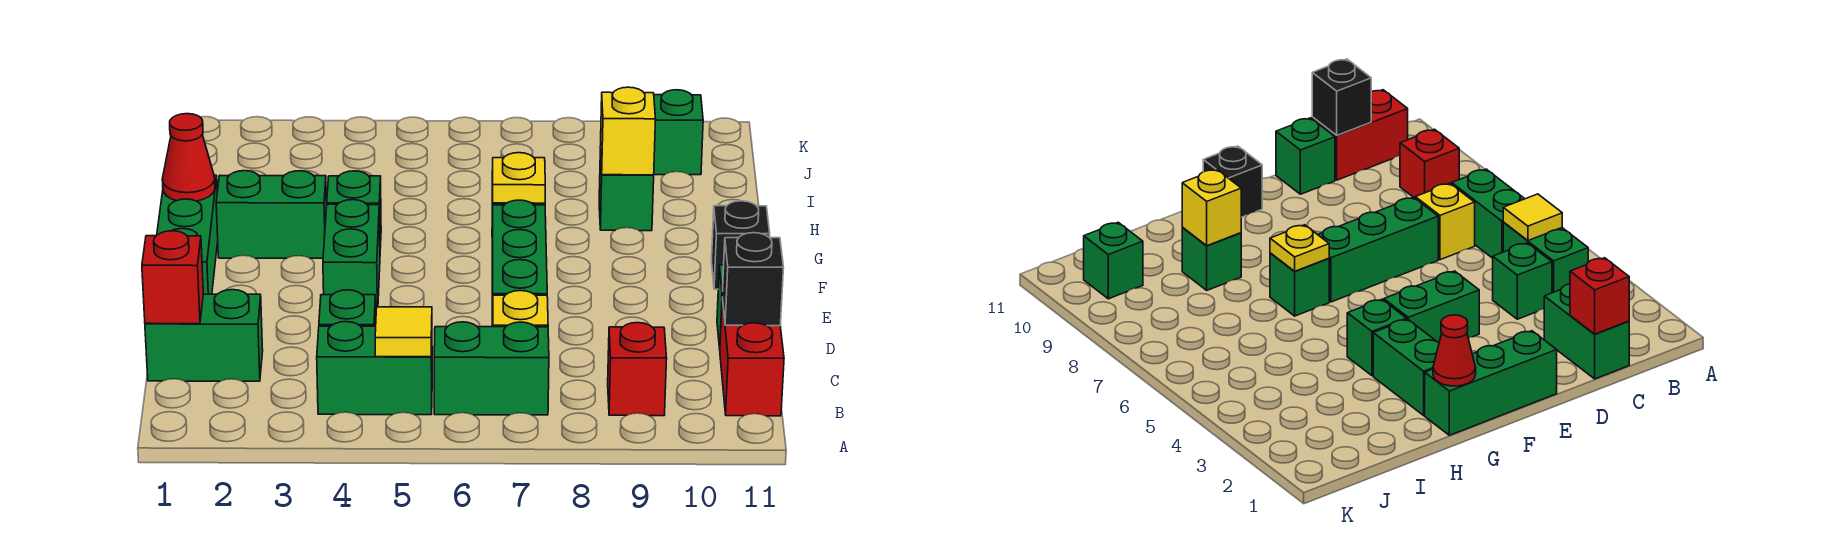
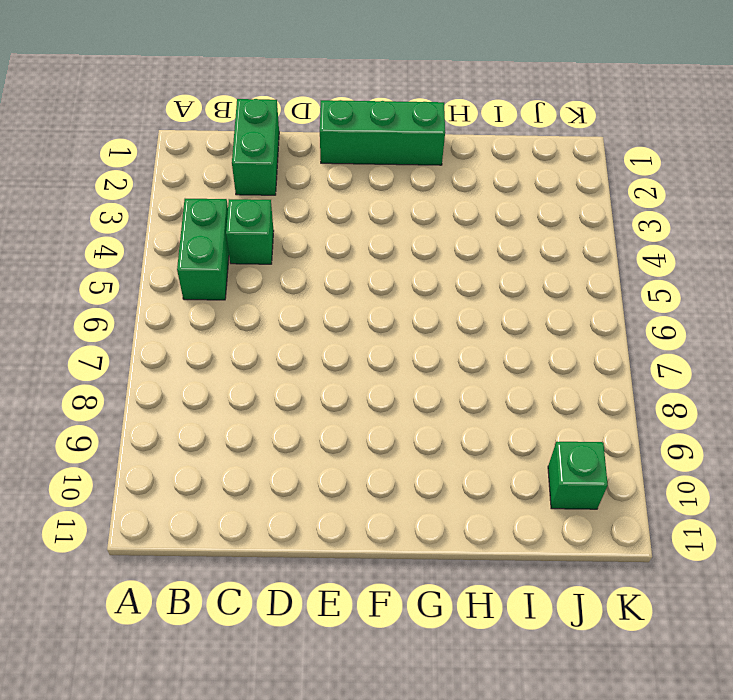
none -> green 1x2 brick [434,322,549,415]
none -> red 1x1 brick [608,323,667,416]
none -> red 1x2 brick [720,297,784,416]

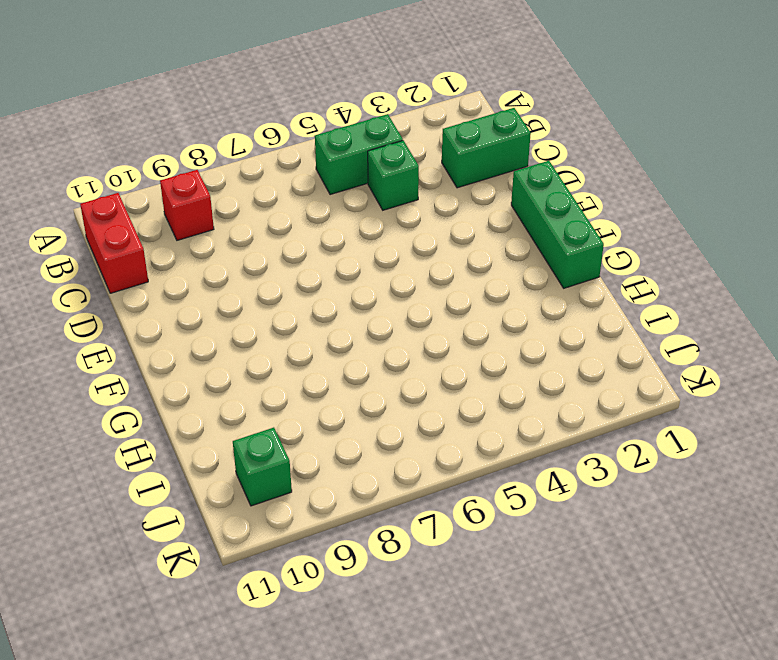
none -> green 1x2 brick [434,322,549,415]
none -> yellow 1x1 brick [493,291,548,327]
none -> green 1x3 brick [492,200,547,326]

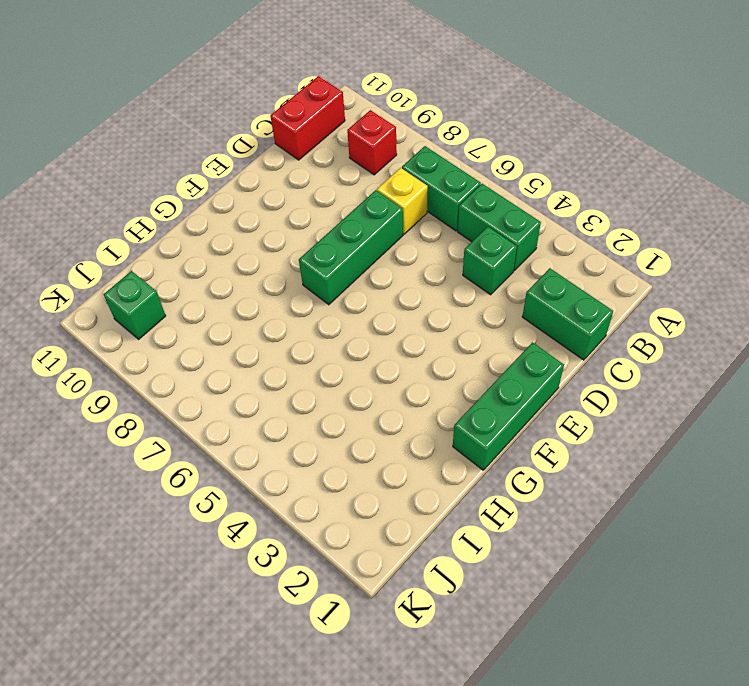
none -> green 1x1 brick [1276,118,1335,194]
none -> green 1x2 brick [323,200,380,308]
none -> black 1x1 brick [712,201,770,289]

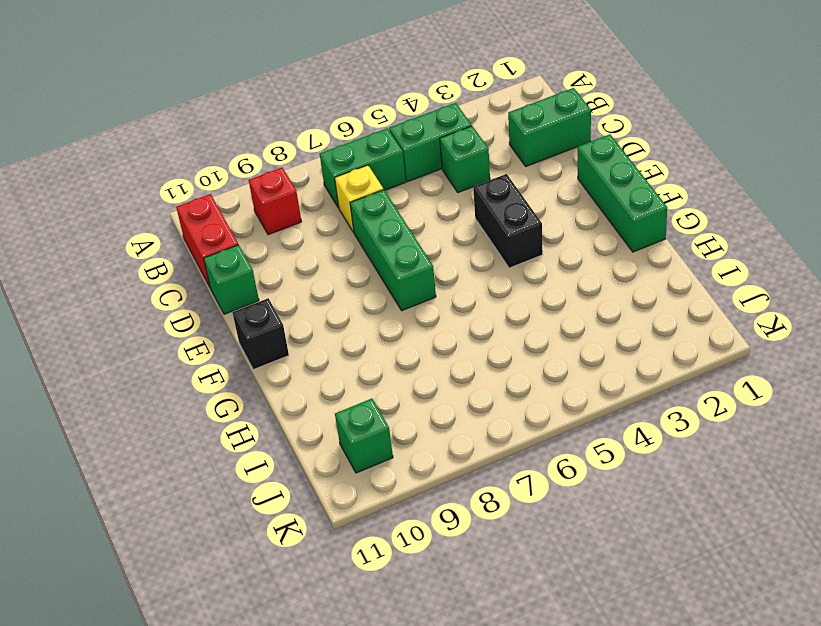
black 1x2 brick [473,174,543,268] -> green 1x2 brick [323,200,380,308]
none -> green 1x2 brick [216,171,327,258]
none -> green 1x1 brick [327,171,381,248]
none -> green 1x1 brick [1270,253,1329,316]

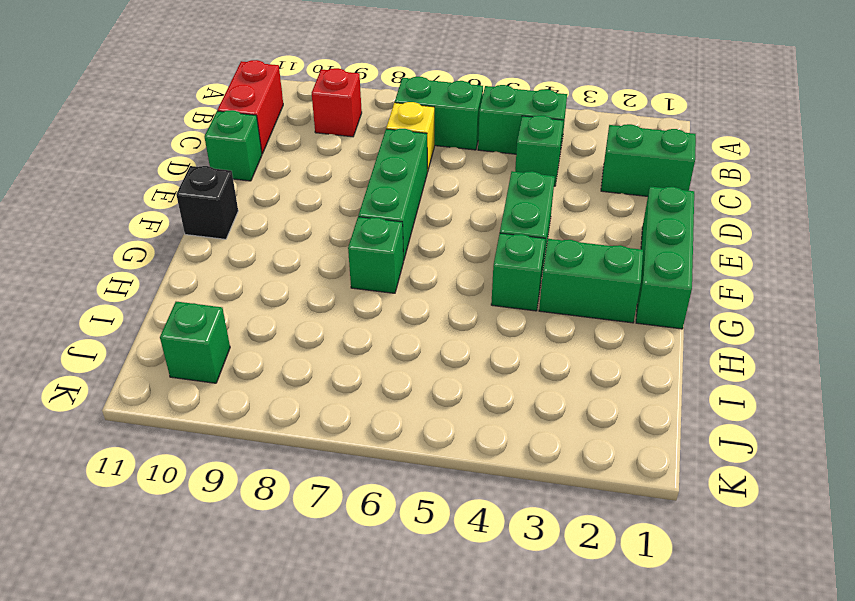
none -> green 1x1 brick [599,151,654,231]
none -> yellow 1x1 tile [375,307,432,357]
none -> red 1x1 brick [142,231,203,324]

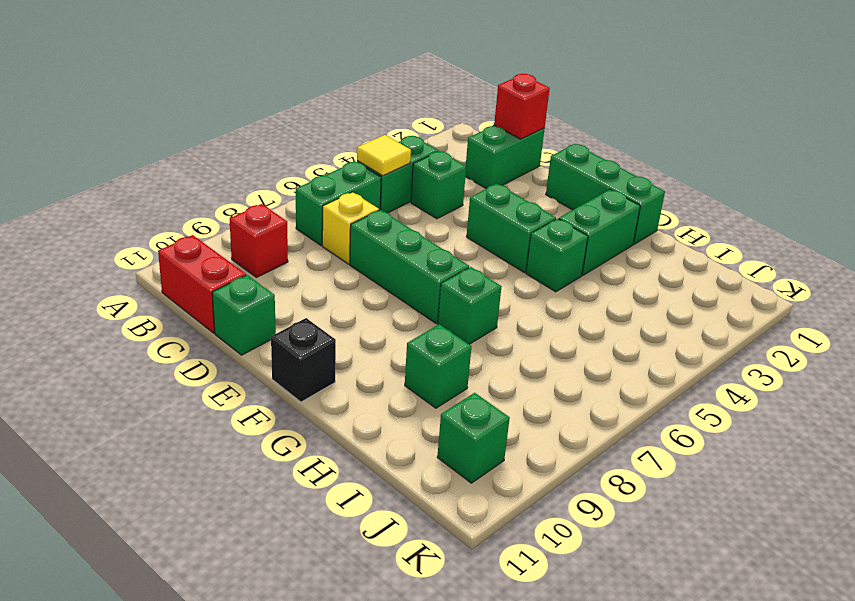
none -> black 1x1 brick [722,233,784,326]
none -> red 1x1 cone [162,114,215,201]
none -> yellow 1x1 plate [492,153,545,203]

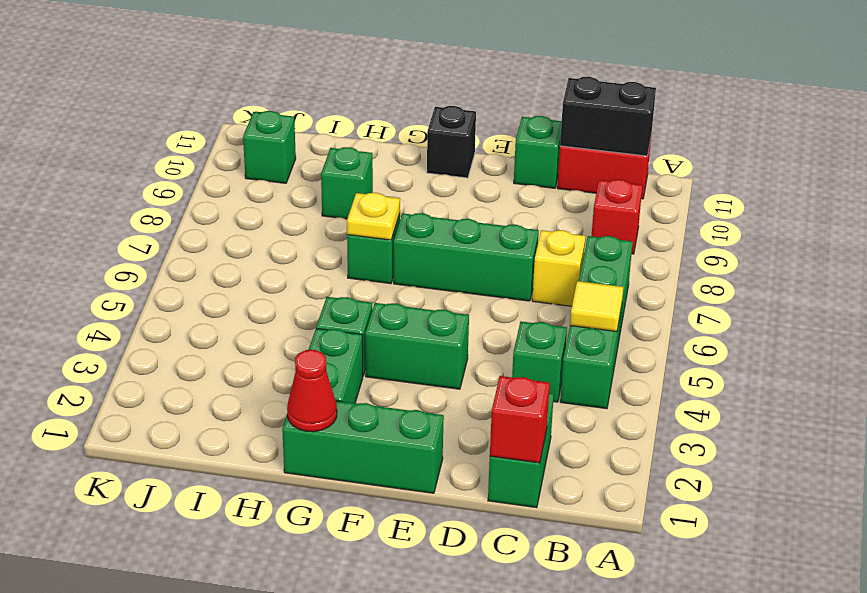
black 1x2 brick [560,77,656,156] -> black 1x1 brick [722,233,784,326]
none -> yellow 1x1 brick [600,87,656,175]

